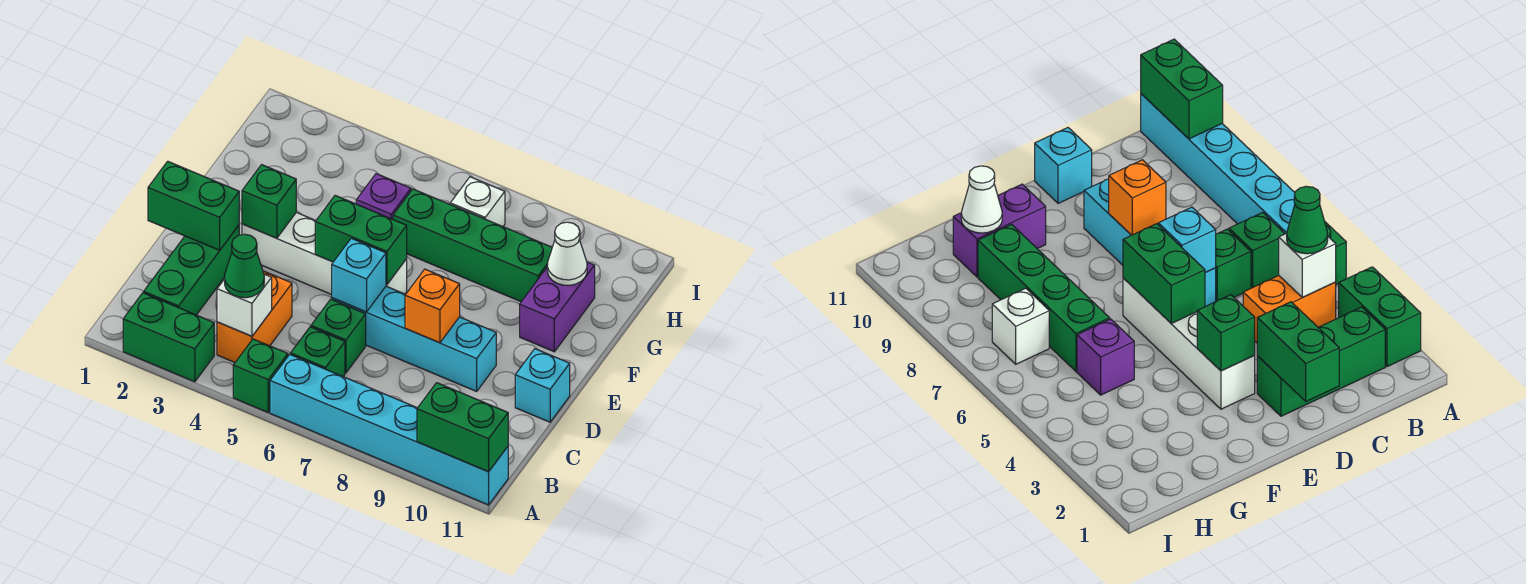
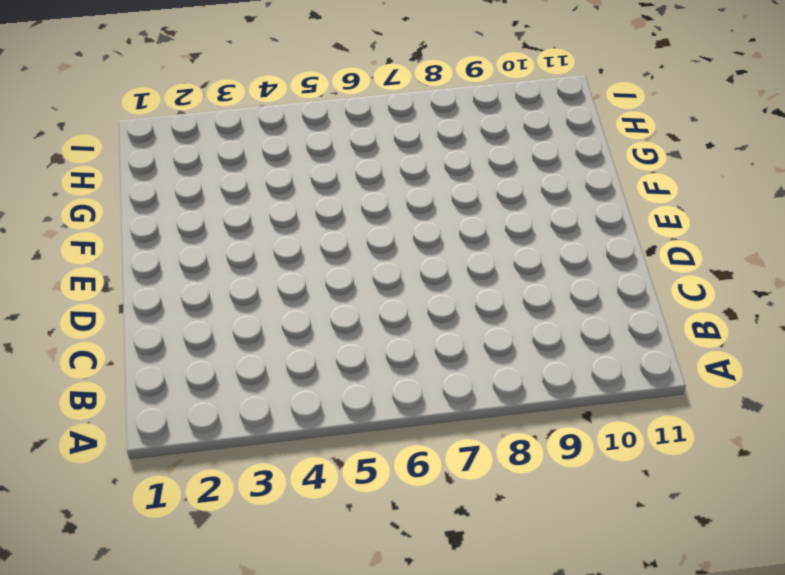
none -> green 1x2 brick [123,293,214,382]
none -> green 1x1 brick [233,339,288,412]
none -> cyan 1x6 brick [270,354,508,505]

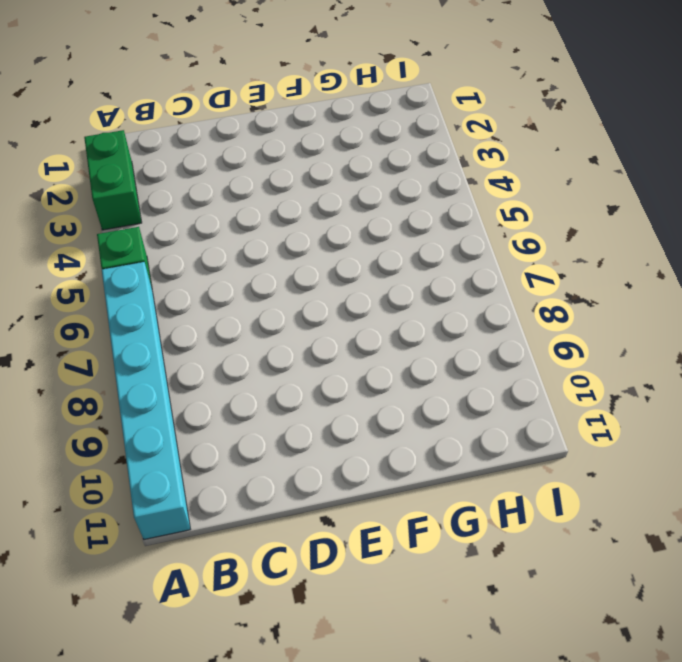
none -> green 1x3 brick [144,225,239,315]
none -> orange 1x2 brick [217,271,292,362]
none -> green 1x1 brick [291,327,345,376]

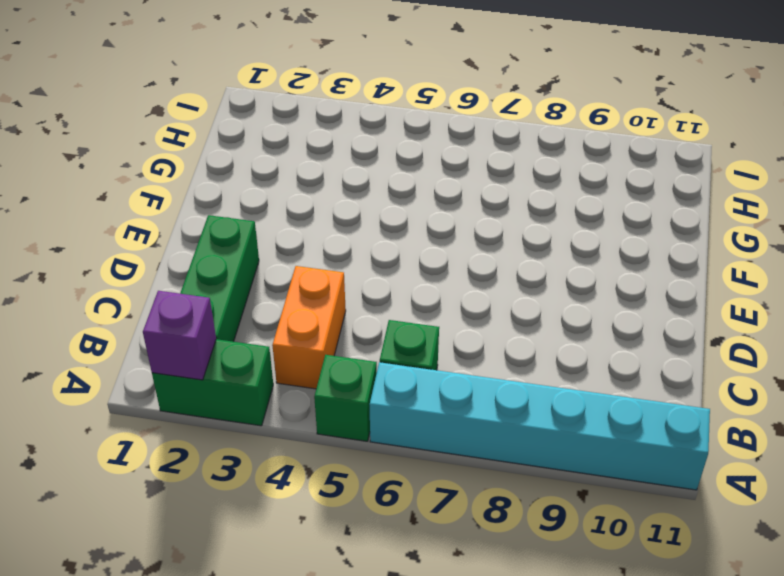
purple 1x1 brick [143,291,216,380] -> purple 1x1 brick moved to [356,174,411,219]
none -> green 1x1 brick [311,299,366,373]
none -> cyan 1x4 brick [332,286,496,391]
none -> cyan 1x1 brick [515,349,570,422]

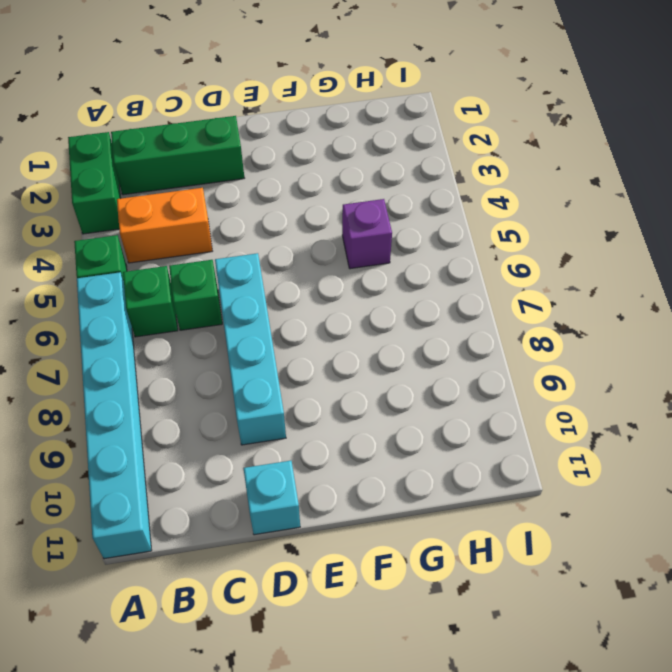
none -> white 1x4 brick [242,212,407,295]
none -> purple 1x2 brick [520,262,595,352]
none -> green 1x4 brick [393,189,552,302]

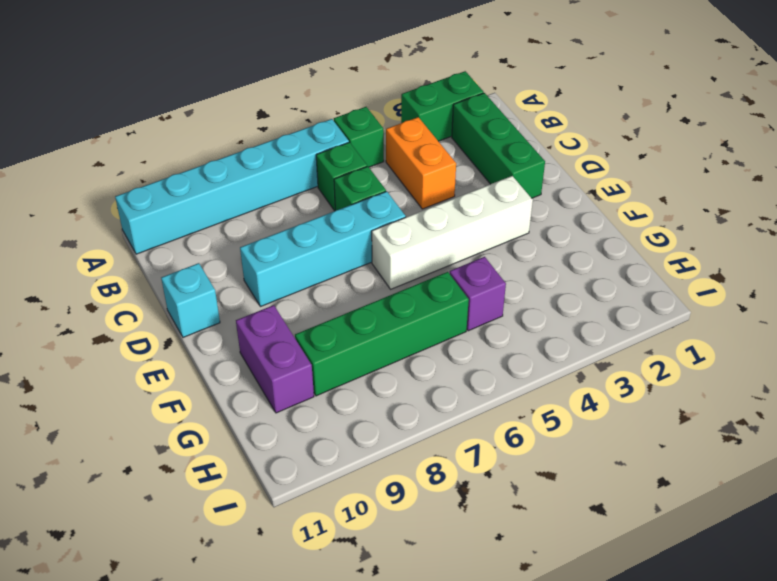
none -> white 1x1 brick [450,177,505,227]
none -> green 1x2 brick [417,383,508,472]
none -> white 1x1 brick [217,274,272,336]

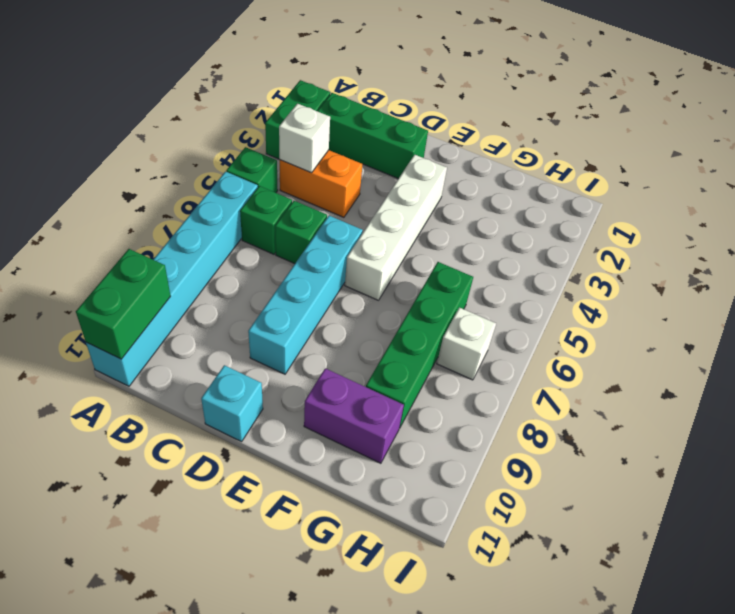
none -> purple 1x1 brick [356,174,411,219]
none -> green 1x2 brick [148,161,239,250]
none -> cyan 1x1 brick [332,238,386,312]

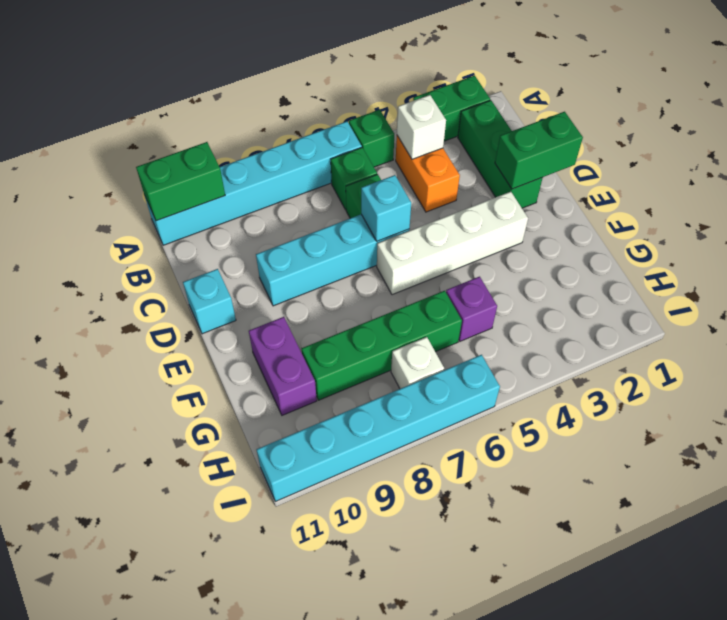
cyan 1x6 brick [256,355,500,501] -> none
none -> orange 1x1 brick [405,269,460,343]
none -> green 1x1 brick [242,165,296,238]
none -> green 1x2 brick [315,195,407,284]

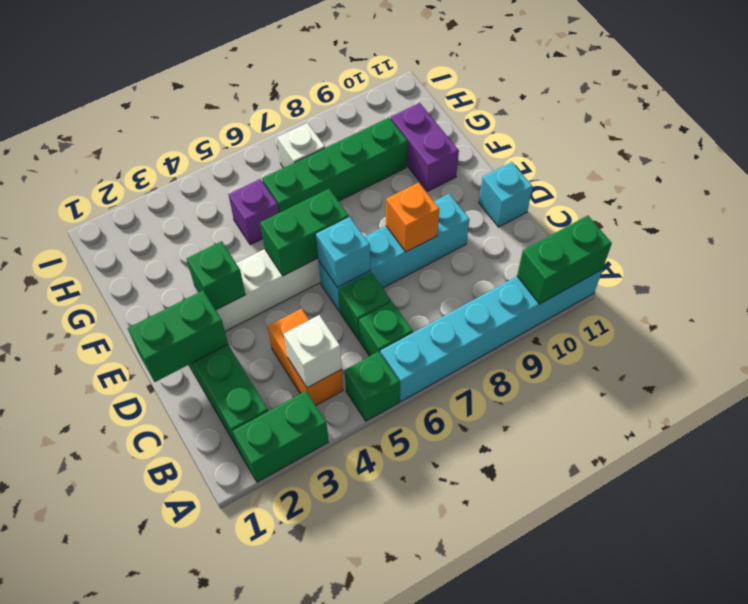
none -> white 1x1 cone [547,222,587,285]
none -> green 1x1 cone [225,234,264,298]

